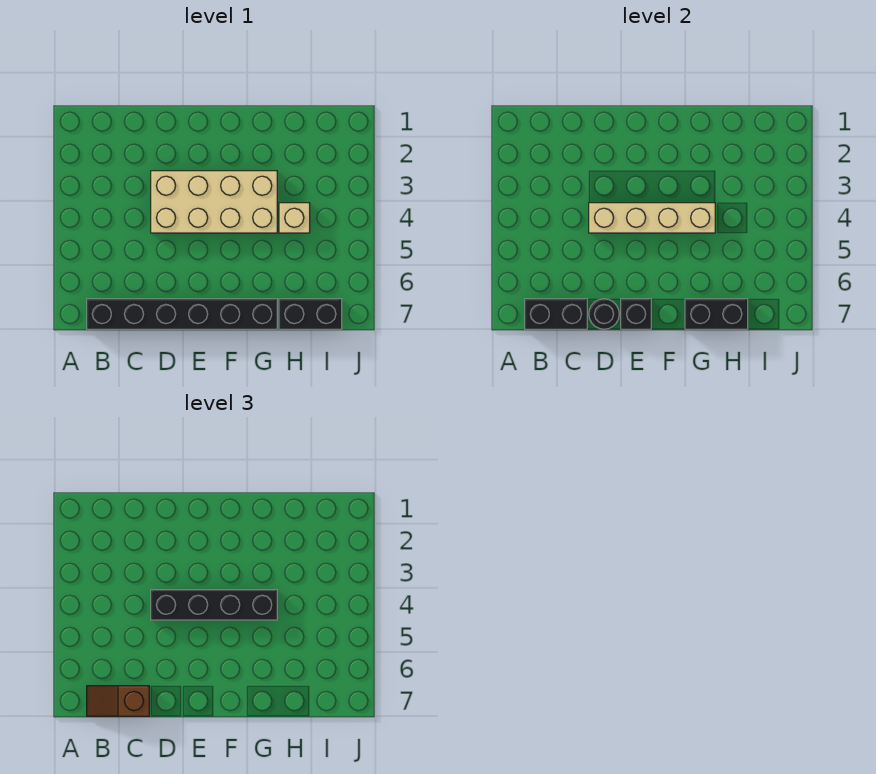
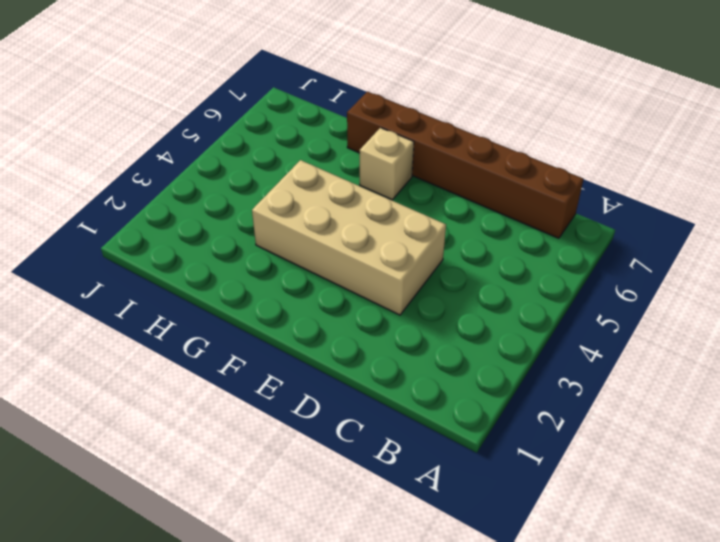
brown 1x6 brick [347,92,584,238] -> black 1x6 brick [87,299,277,329]
tan 1x1 brick [360,128,414,200] -> tan 1x1 brick moved to [279,203,310,233]
none -> black 1x2 brick [279,299,342,329]
none -> black 1x2 brick [525,299,587,329]

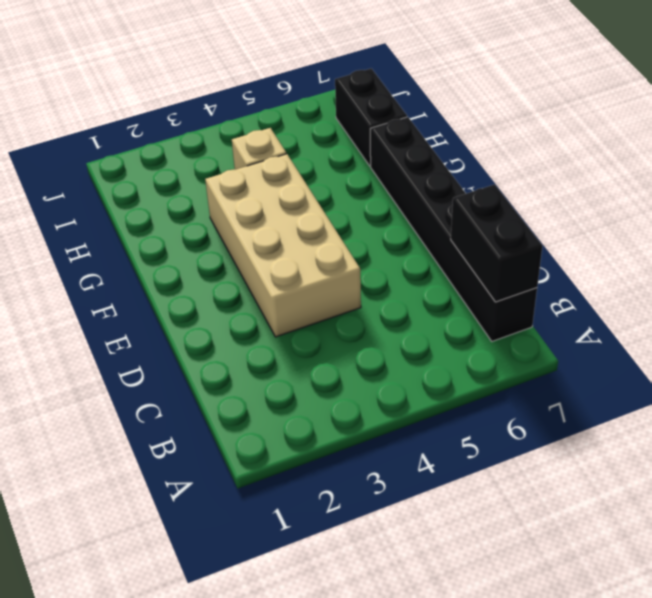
none -> tan 1x4 brick [589,203,715,233]
none -> black 1x1 round brick [589,299,619,329]

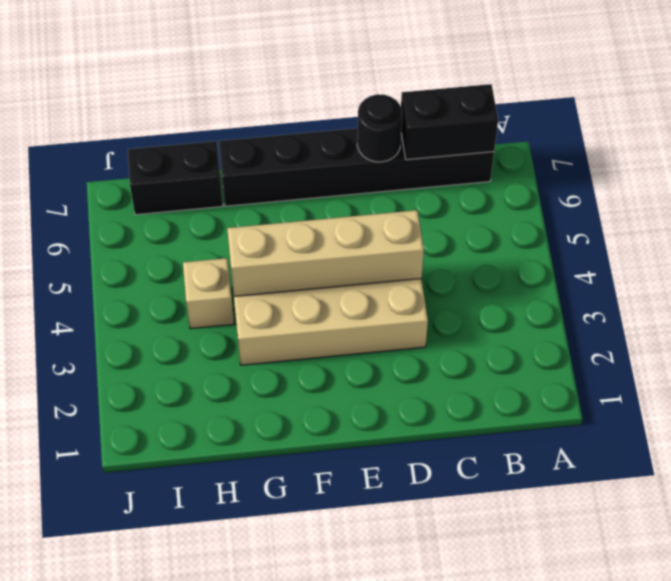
none -> black 1x1 brick [621,299,651,329]
none -> black 1x2 brick [685,299,748,329]

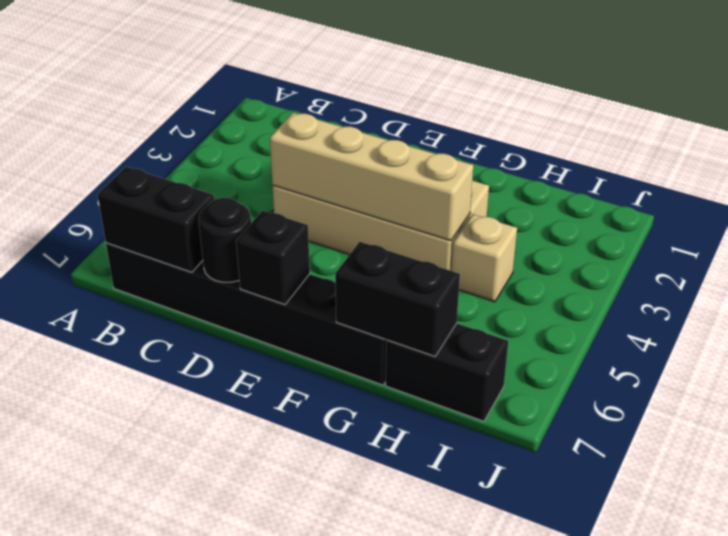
none -> brown 1x2 slope [87,686,149,716]
none -> black 1x4 brick [151,590,277,620]

